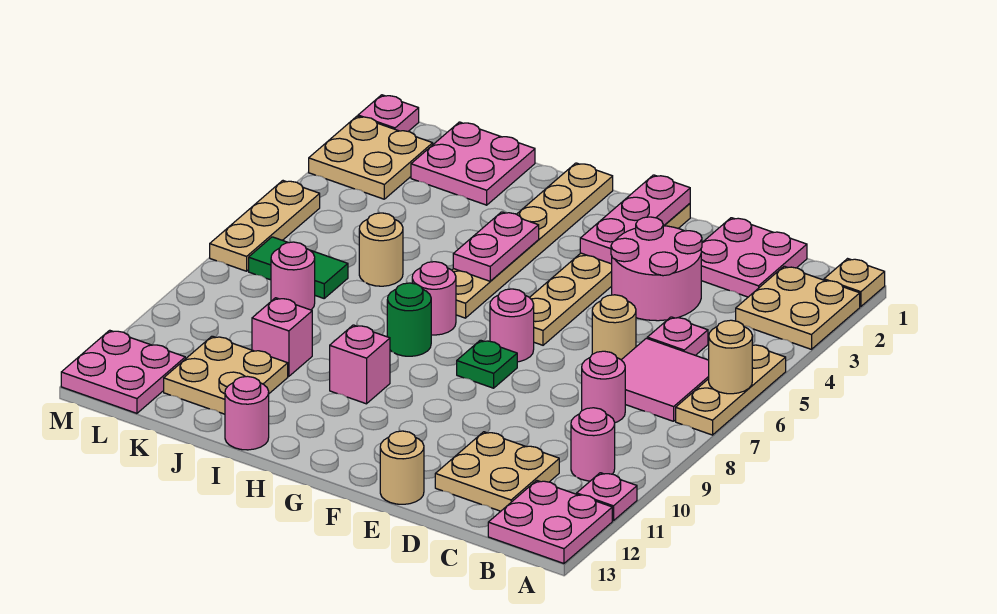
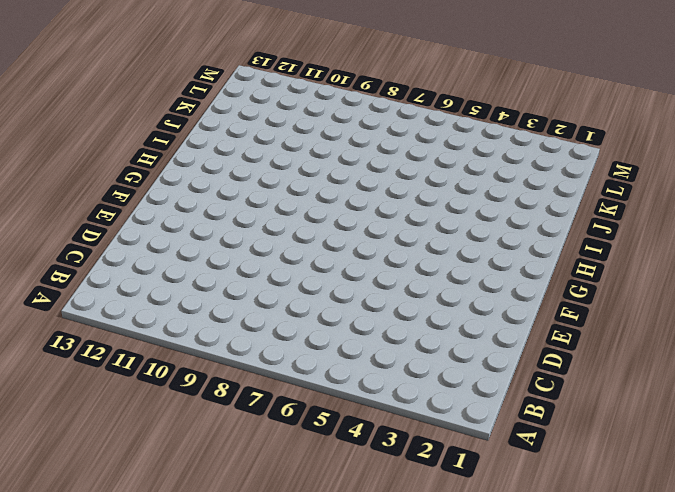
none -> tan 1x1 plate [824,259,885,307]
none -> tan 2x2 plate [736,266,860,349]
none -> tan 1x3 plate [676,345,786,435]
none -> pink 1x1 plate [577,473,637,521]

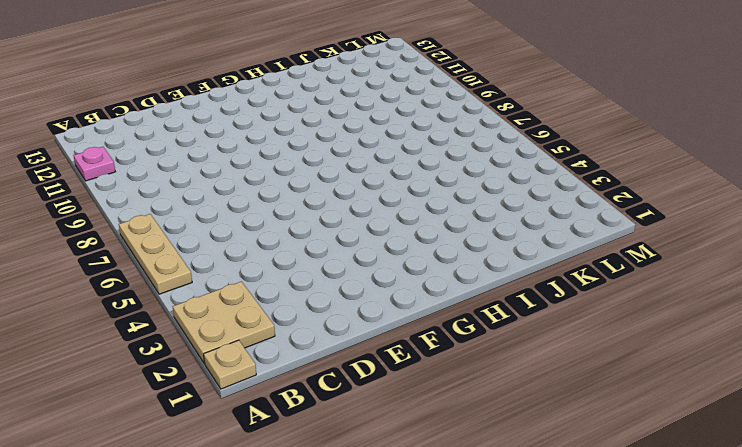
none -> pink 2x2 plate [488,480,612,563]
none -> pink 2x2 tile [622,338,709,421]
none -> pink 1x1 round brick [571,408,615,481]
none -> pink 2x2 plate [701,218,807,297]

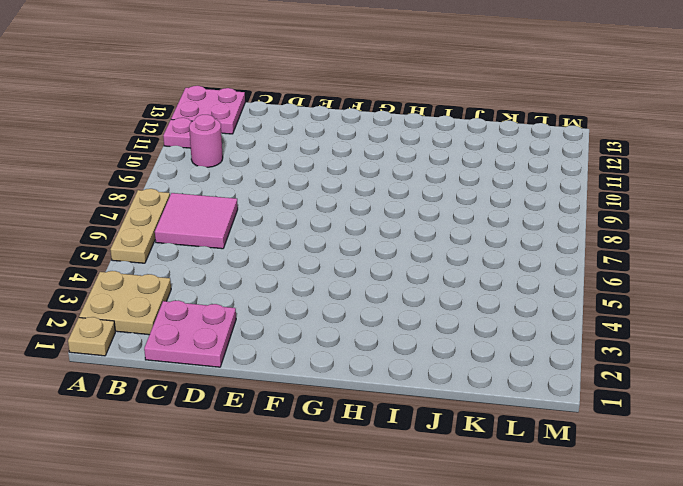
none -> pink 1x1 plate [647,317,708,355]
none -> pink 1x1 round brick [582,351,625,423]
none -> tan 2x2 plate [435,432,559,511]
none -> pink 2x2 round brick [611,217,702,321]

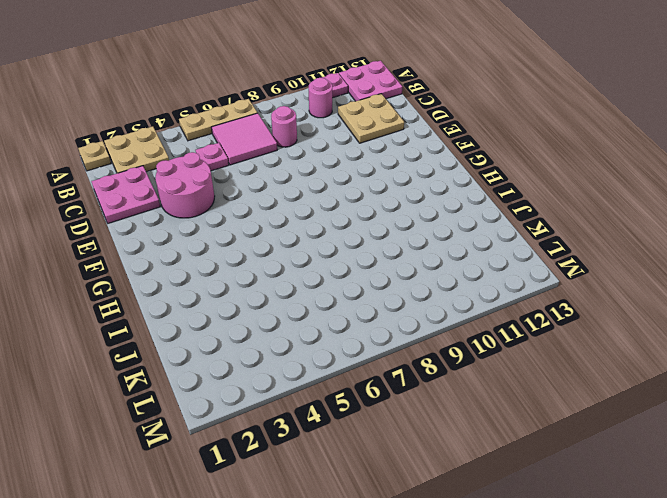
none -> tan 1x1 round brick [592,295,636,360]
none -> tan 1x1 round brick [380,431,424,504]
none -> tan 1x6 plate [529,204,690,345]
none -> pink 1x1 round brick [490,289,534,362]

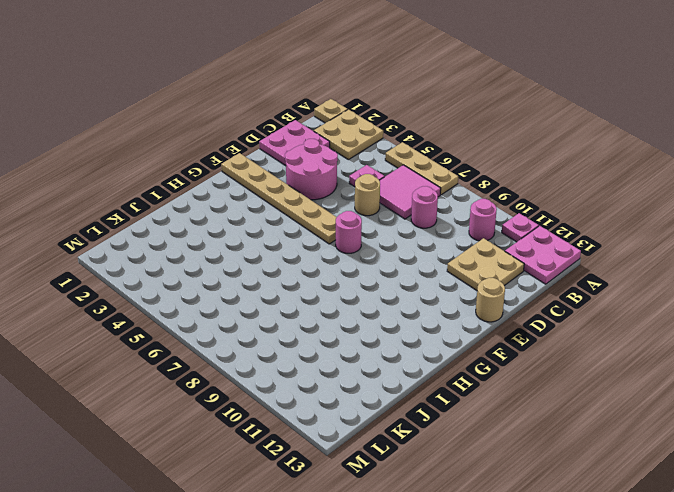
none -> green 1x1 plate [457,340,517,388]
none -> tan 1x6 plate [452,163,613,318]
none -> pink 1x1 round brick [412,262,456,335]
none -> green 1x1 round brick [387,283,431,356]

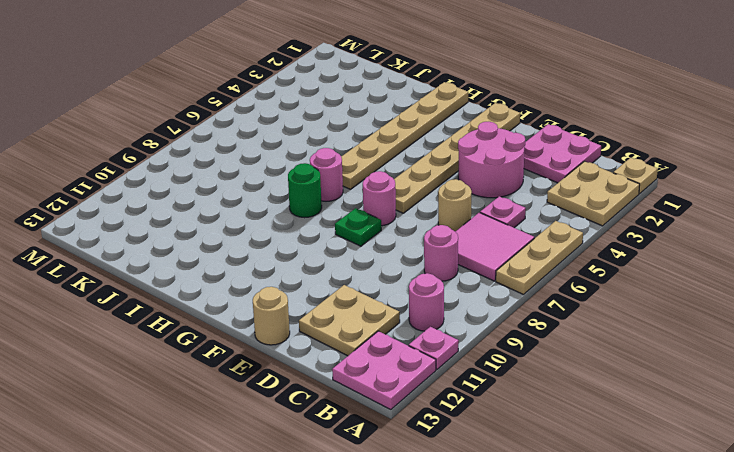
none -> pink 1x1 brick [330,325,390,404]
none -> pink 1x1 round brick [225,376,269,450]
none -> pink 2x2 plate [411,122,535,205]
none -> tan 1x1 round brick [359,213,403,286]

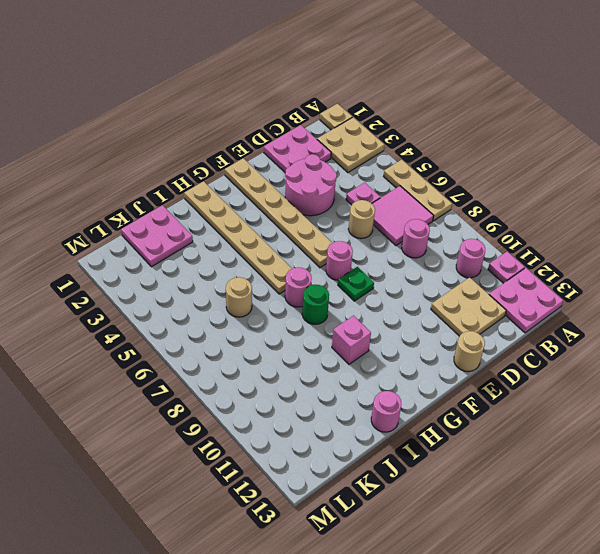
none -> pink 1x1 brick [252,298,312,376]
none -> tan 2x2 plate [164,336,288,414]
none -> green 1x2 tile [249,237,348,298]
none -> pink 1x1 round brick [271,242,315,310]

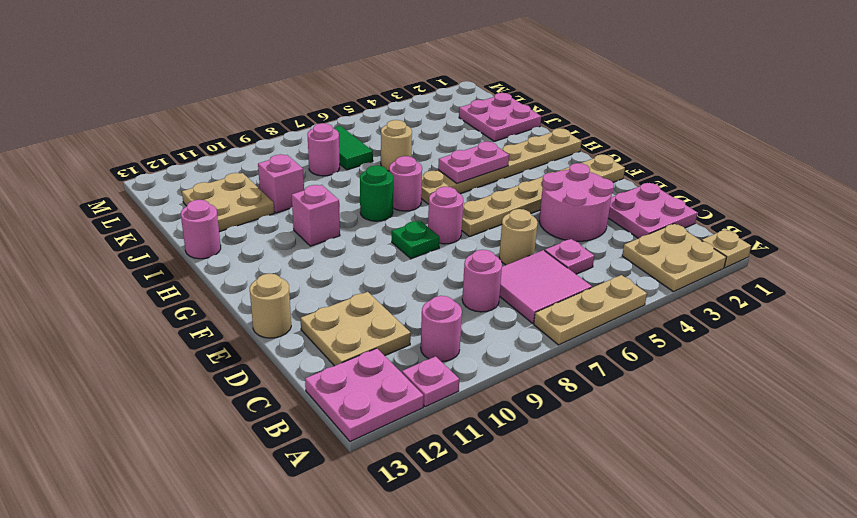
none -> tan 2x2 plate [309,116,433,199]
none -> pink 2x2 plate [61,330,185,413]
none -> pink 1x1 plate [358,95,419,131]
none -> tan 1x3 plate [210,181,320,271]

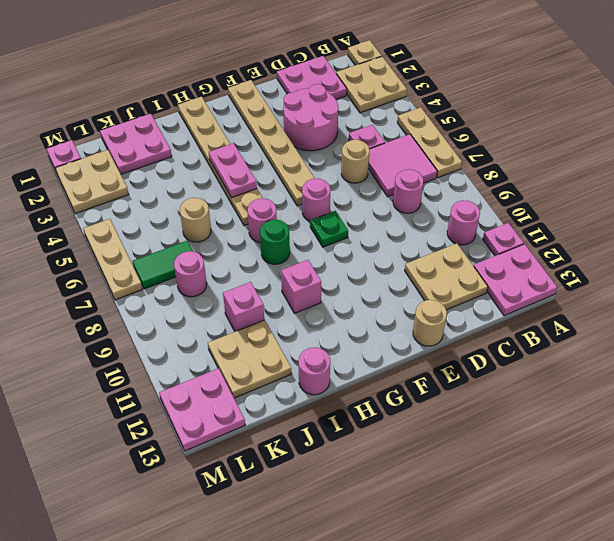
none -> tan 1x1 round brick [709,320,752,394]
none -> pink 1x3 plate [580,175,690,264]

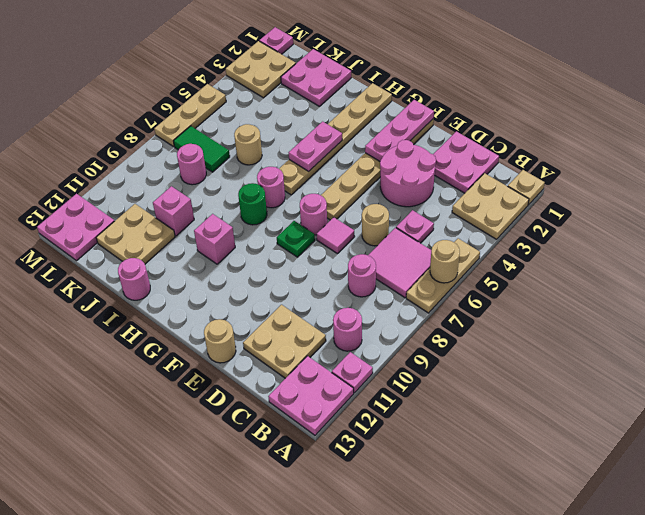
pink 1x1 tile [317,217,355,254] -> none

